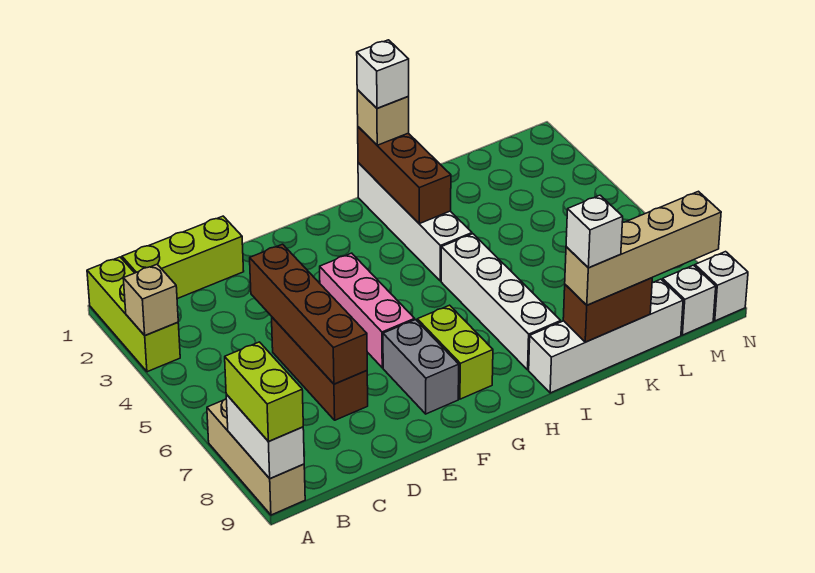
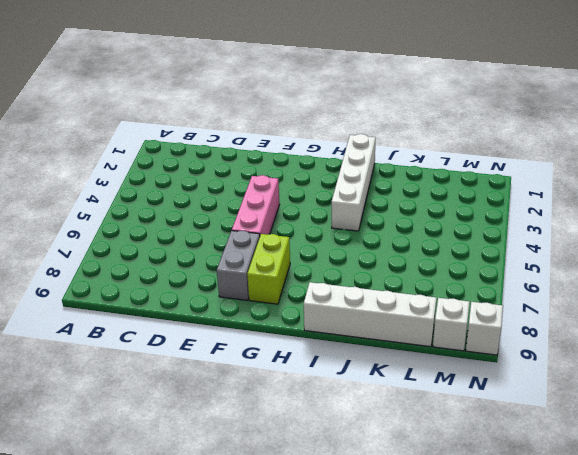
none -> lime 1x3 brick [87,257,180,372]
none -> tan 1x3 brick [207,399,305,515]
none -> lime 1x3 brick [122,216,244,299]

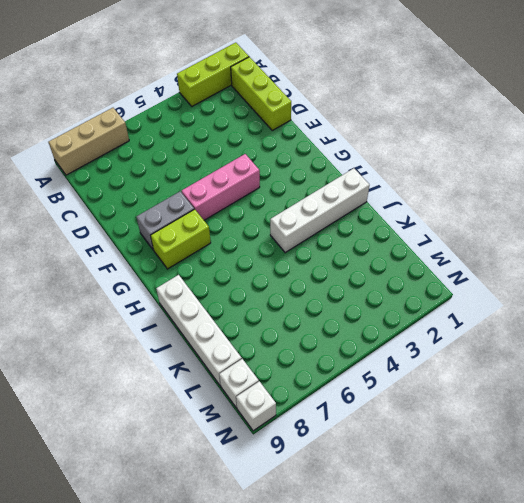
none -> brown 1x3 brick [272,317,368,420]
none -> white 1x4 brick [441,234,561,370]
none -> tan 1x1 brick [123,264,178,336]

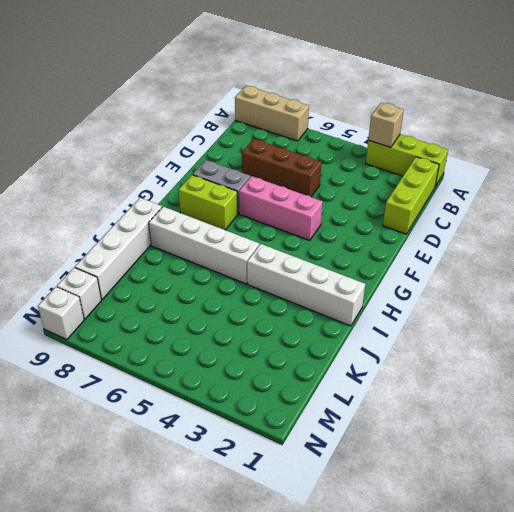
none -> white 1x2 brick [226,394,304,479]
none -> brown 1x4 brick [250,244,367,384]
none -> brown 1x3 brick [358,127,451,224]

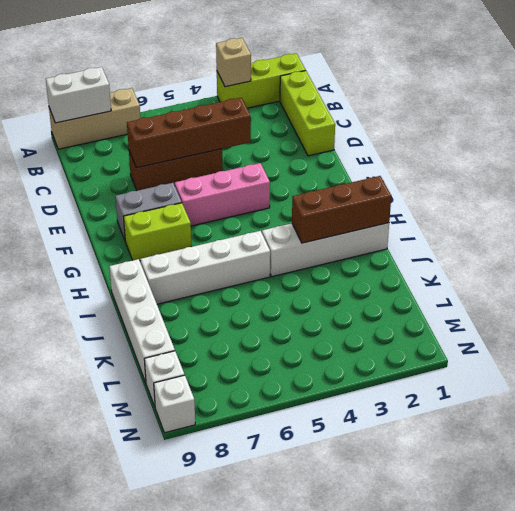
none -> brown 1x2 brick [563,278,652,342]
none -> lime 1x2 brick [225,342,303,442]
none -> tan 1x1 brick [357,90,409,145]

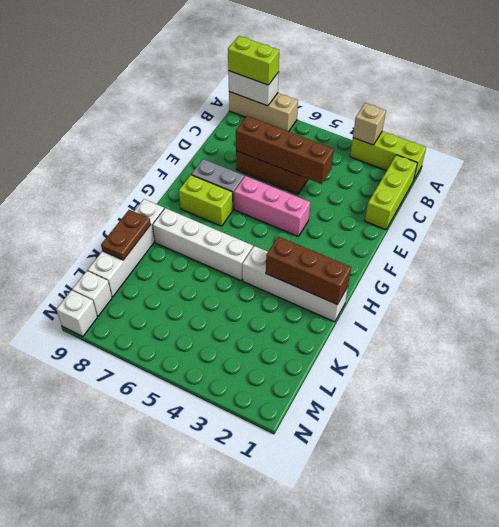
brown 1x2 plate [101,210,151,260] -> brown 1x2 brick [563,278,652,342]
none -> tan 1x1 brick [357,90,409,145]
none -> tan 1x4 brick [565,191,721,305]
none -> white 1x1 brick [357,40,409,108]

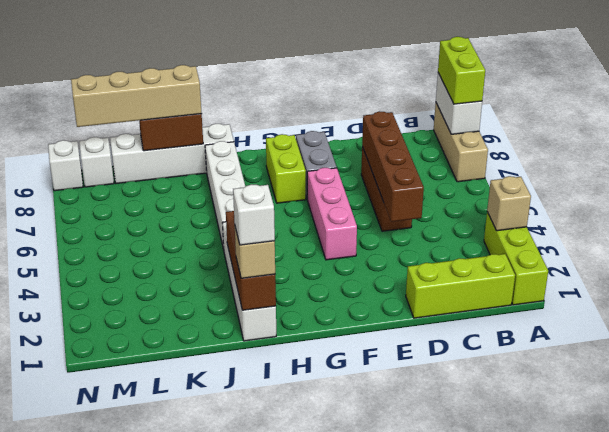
none -> white 1x1 brick [566,195,623,268]

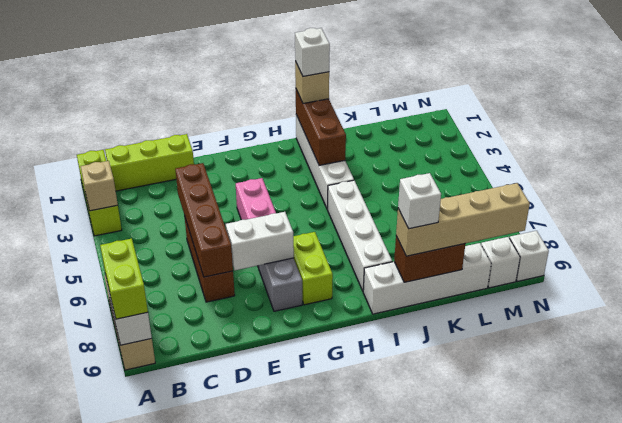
white 1x2 brick [226,212,294,270] -> none

